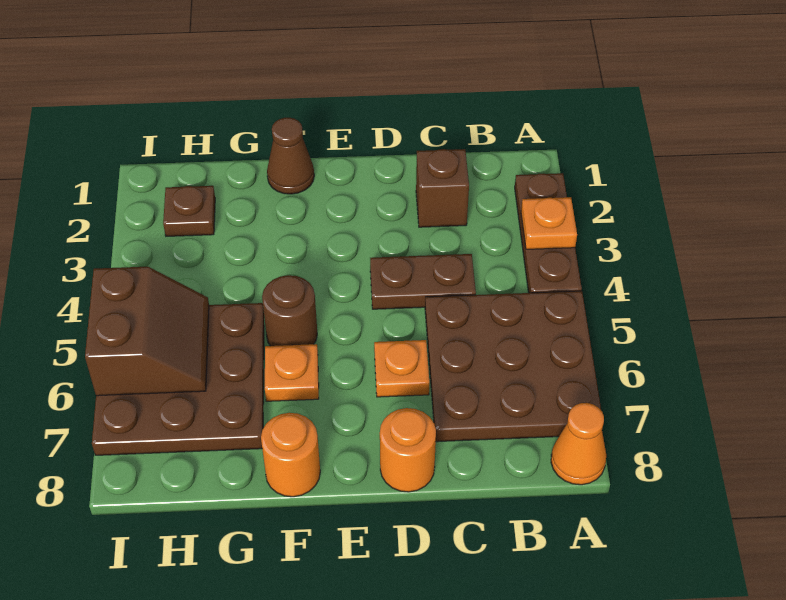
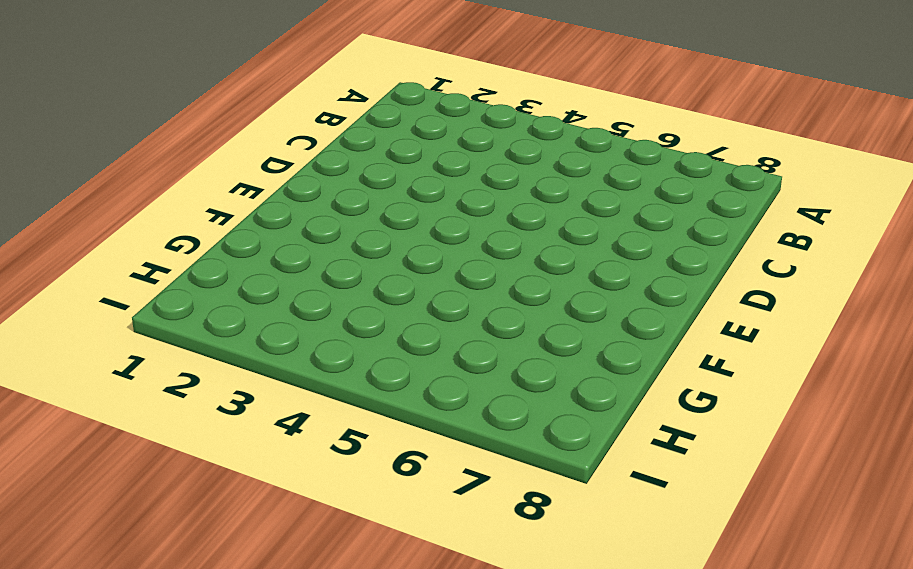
none -> brown 1x3 plate [515,173,582,293]
none -> brown 3x3 plate [425,291,601,442]
none -> orange 1x1 cone [551,403,606,485]

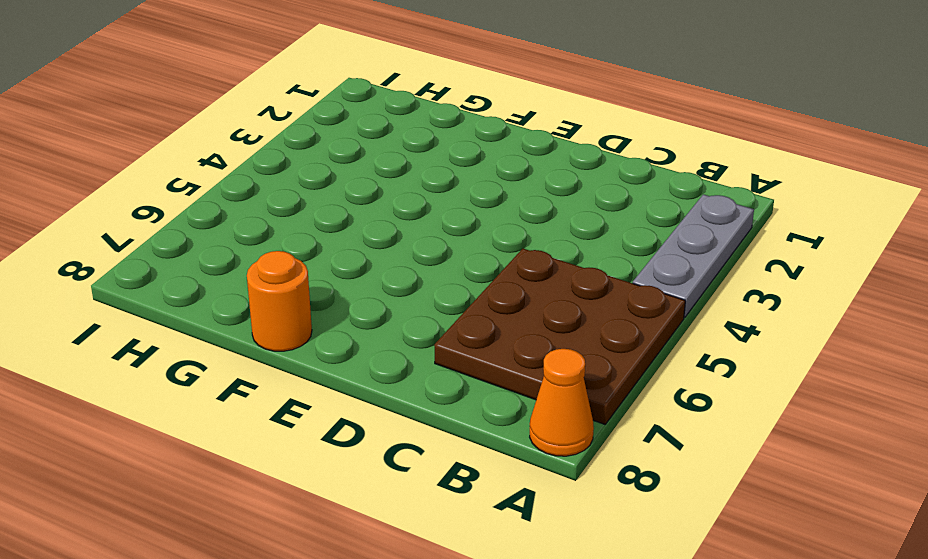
grey 1x3 plate [633,194,754,318] -> brown 1x3 plate [515,173,582,293]
none -> brown 1x1 brick [416,149,469,227]
none -> brown 1x2 plate [370,254,476,309]
none -> orange 1x1 plate [374,340,429,397]

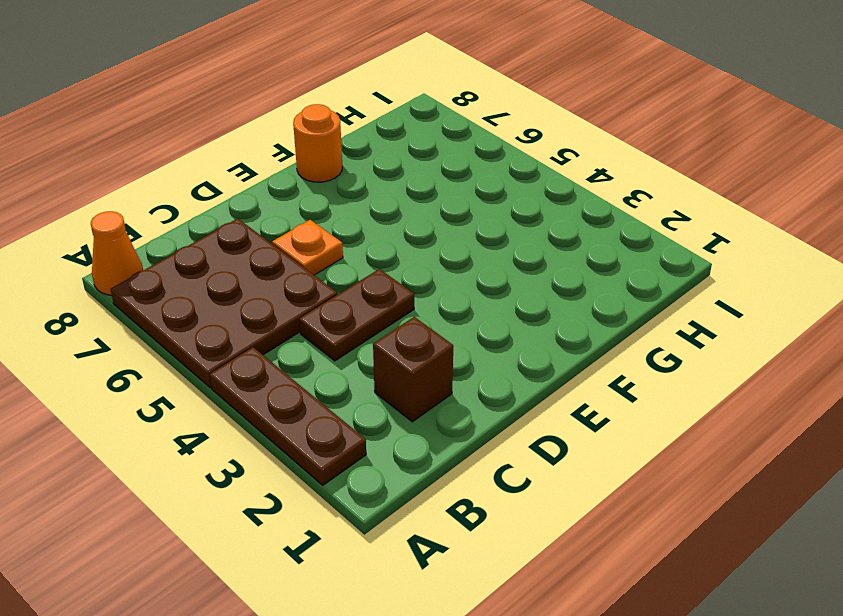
none -> orange 1x1 round brick [380,408,436,492]
none -> brown 1x1 cone [267,118,314,194]
none -> brown 1x1 round brick [262,275,317,346]

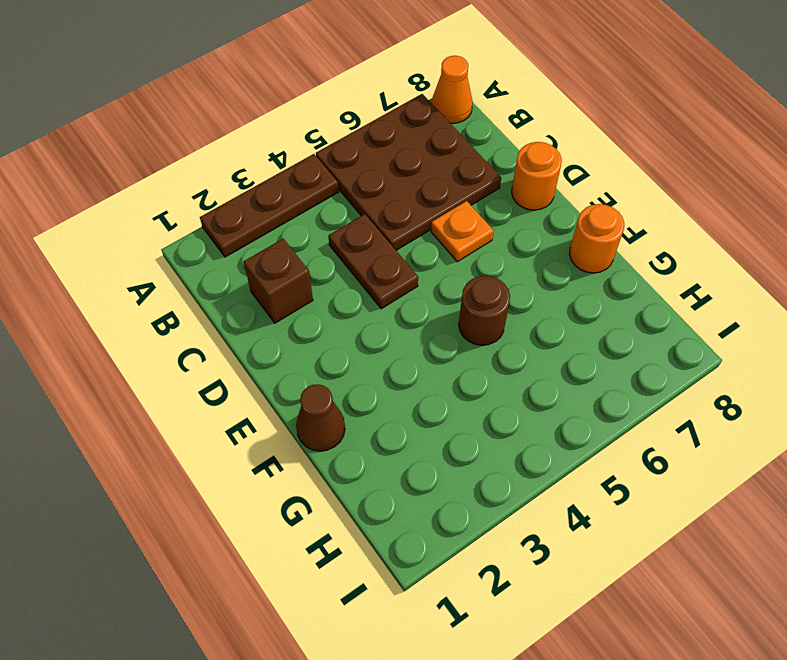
none -> orange 1x1 plate [265,344,319,401]
none -> brown 3x3 plate [92,303,264,455]
none -> brown 1x1 plate [163,186,215,236]

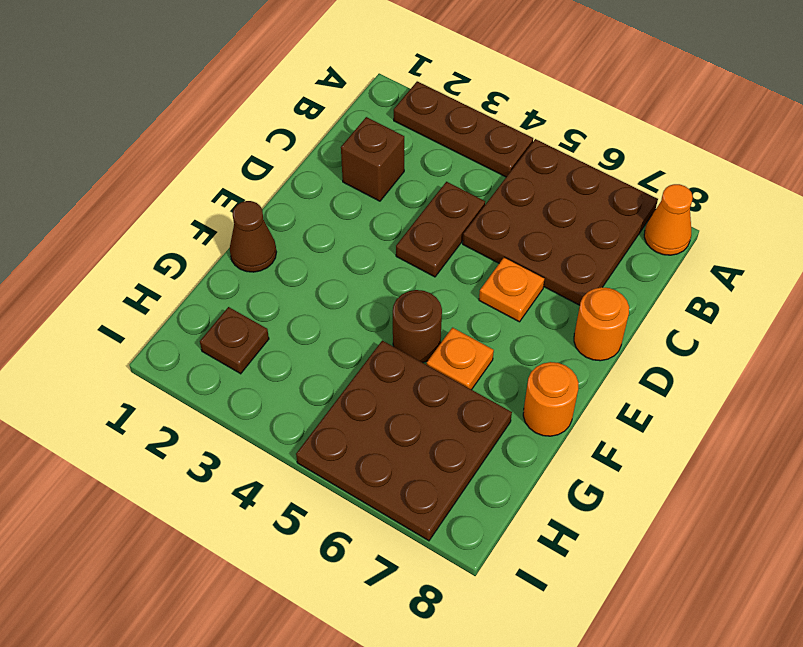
none -> orange 1x1 plate [521,197,577,249]
none -> brown 2x2 slope [85,267,209,396]

